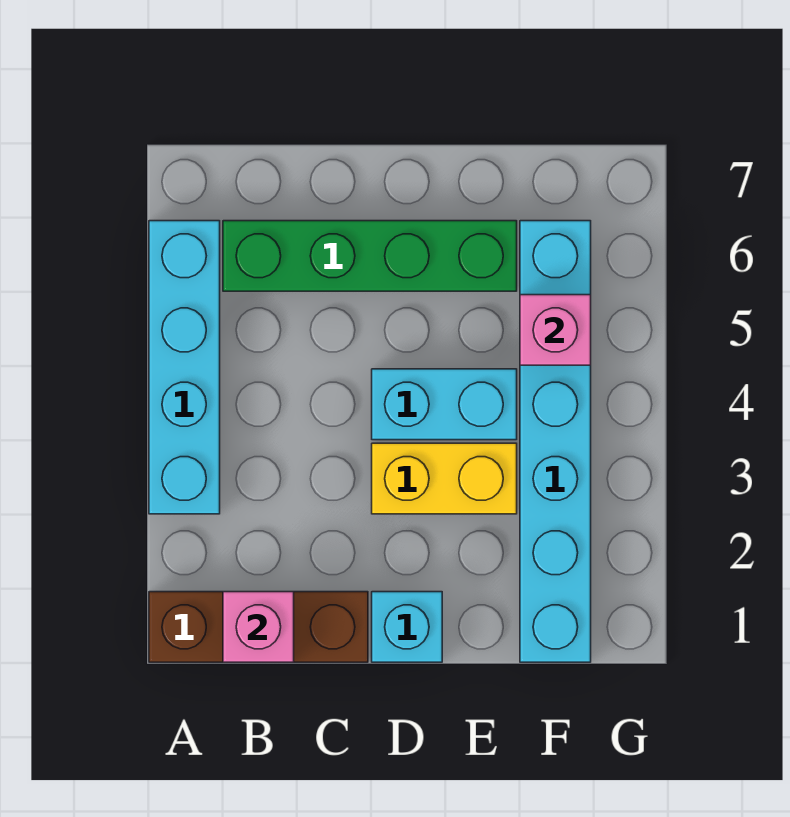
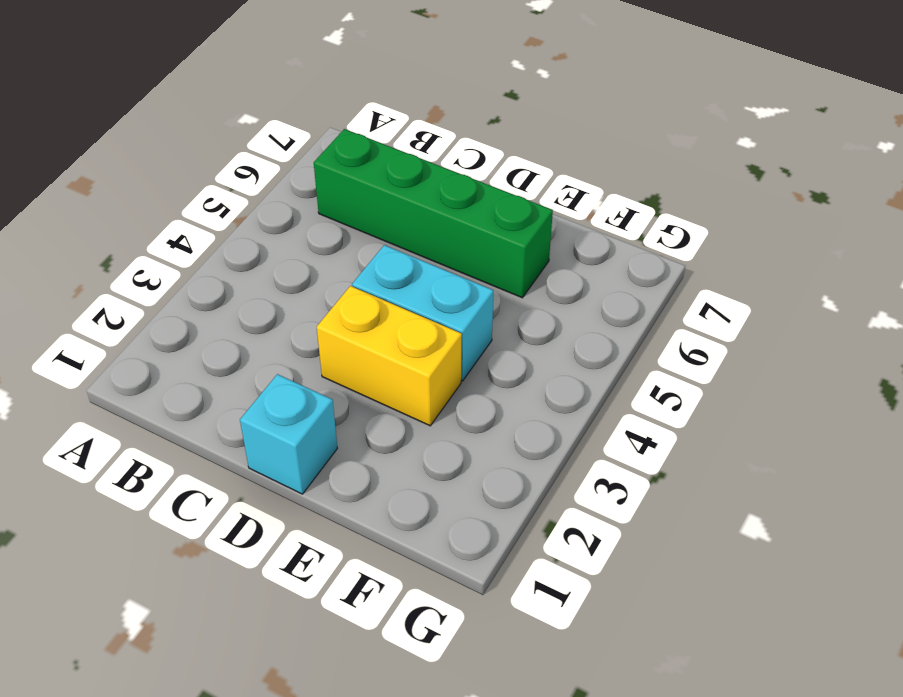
none -> brown 1x3 brick [149,592,368,662]
none -> cyan 1x4 brick [149,221,220,514]

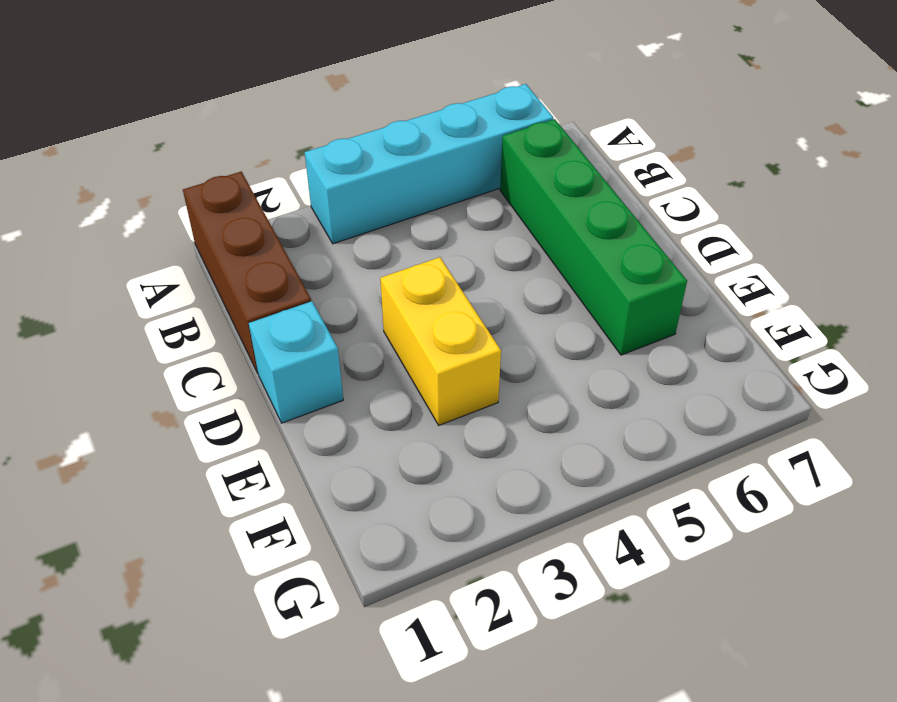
none -> cyan 1x2 brick [372,369,517,440]
none -> cyan 1x6 brick [520,221,591,662]

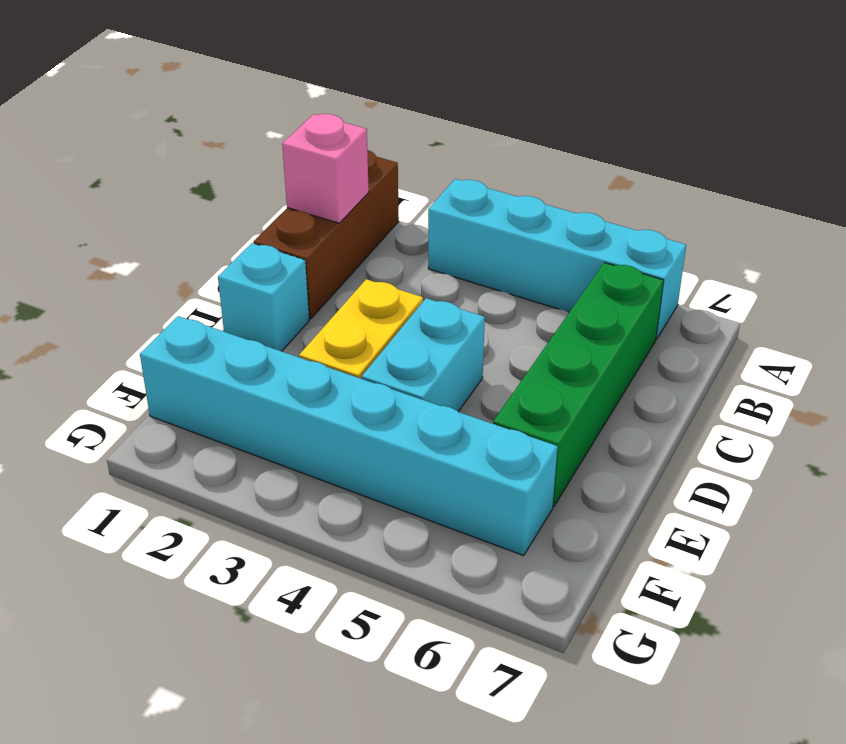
none -> pink 1x1 brick [520,295,591,365]

